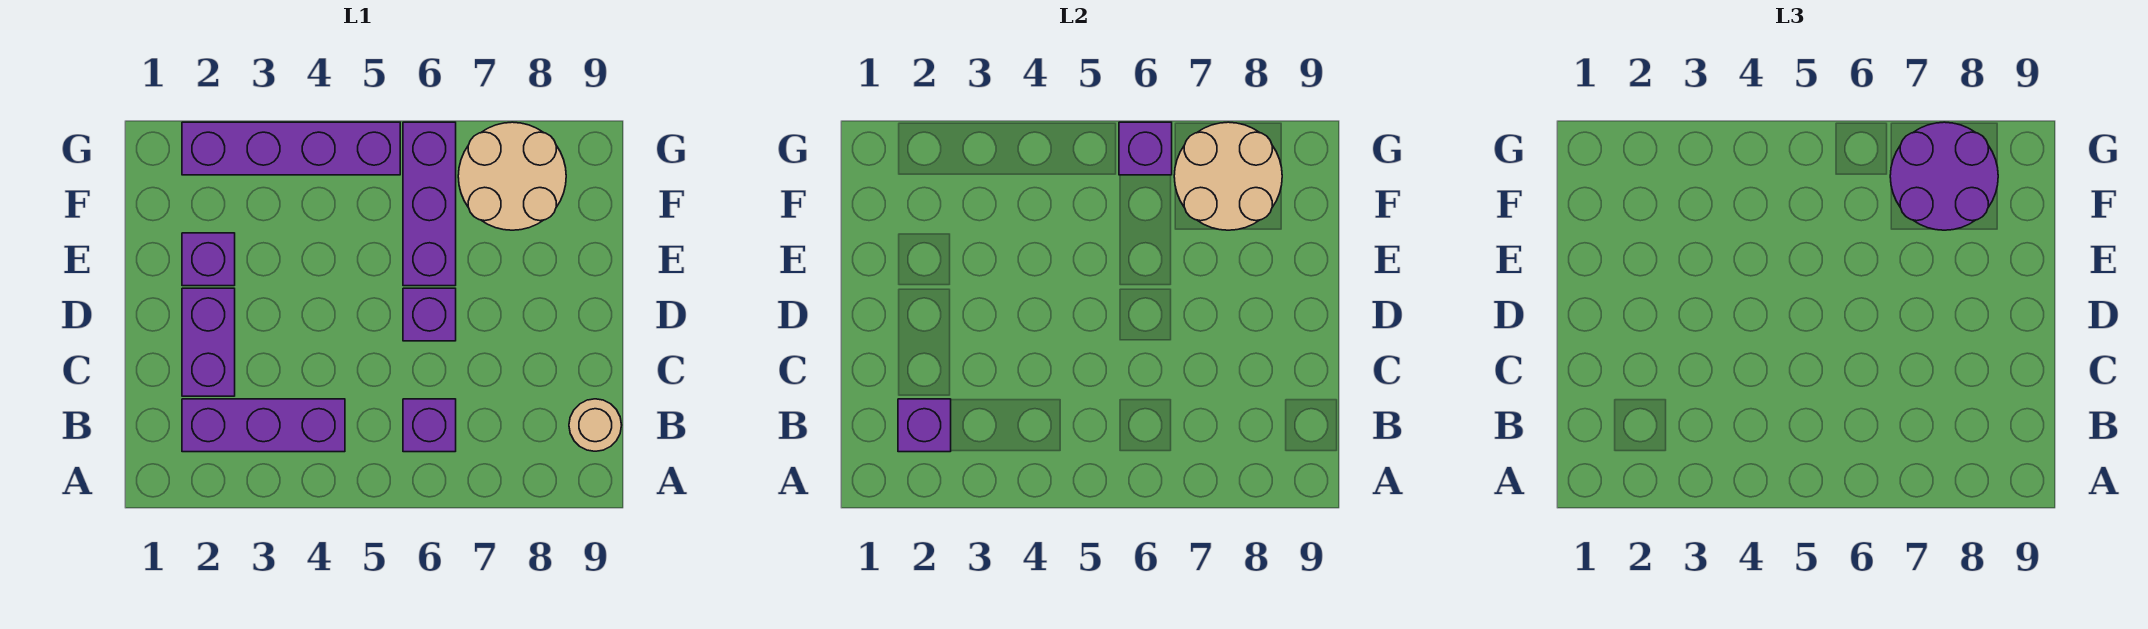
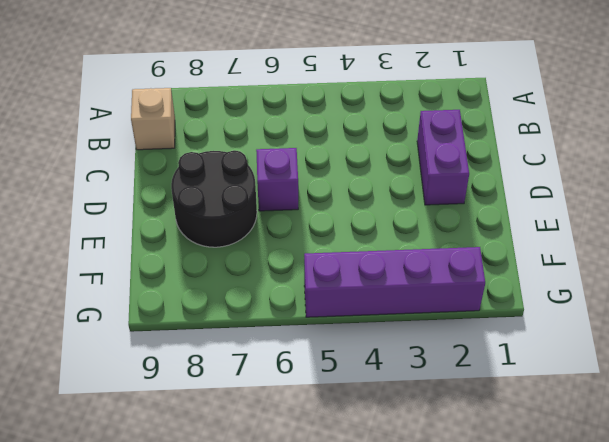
tan 1x1 brick [131,88,175,150] -> tan 1x1 round brick [569,399,622,451]
black 2x2 round brick [171,151,257,247] -> none
none -> purple 1x3 brick [182,399,345,452]
none -> purple 1x1 brick [403,399,456,452]
none -> purple 1x1 brick [182,233,235,286]

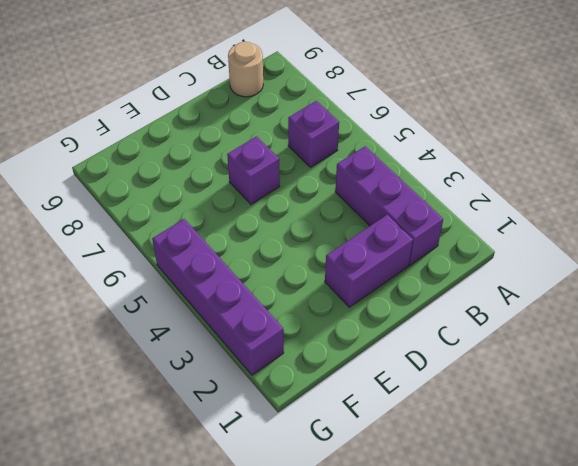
none -> purple 1x1 brick [182,233,235,286]
none -> purple 1x3 brick [403,122,456,286]
none -> tan 2x2 round brick [458,122,566,230]

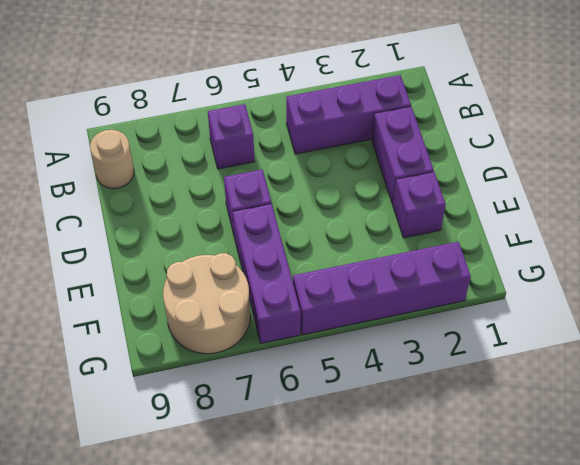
none -> purple 1x1 brick [898,399,951,452]
none -> tan 2x2 round brick [1174,122,1282,230]
none -> purple 1x1 brick [1119,122,1172,175]

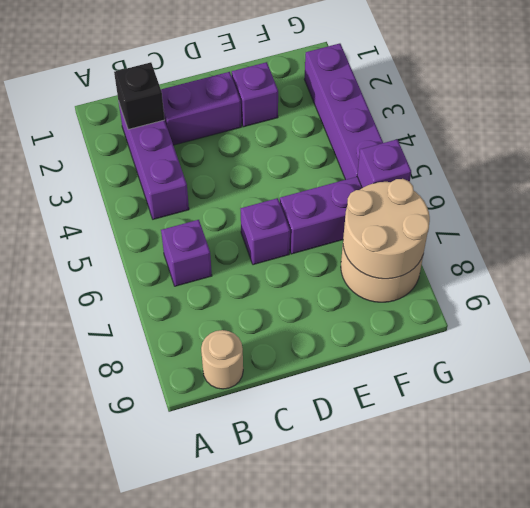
black 1x1 brick [114,62,165,129] -> purple 1x1 brick [898,399,951,452]
none -> purple 2x2 round brick [1890,122,1998,230]

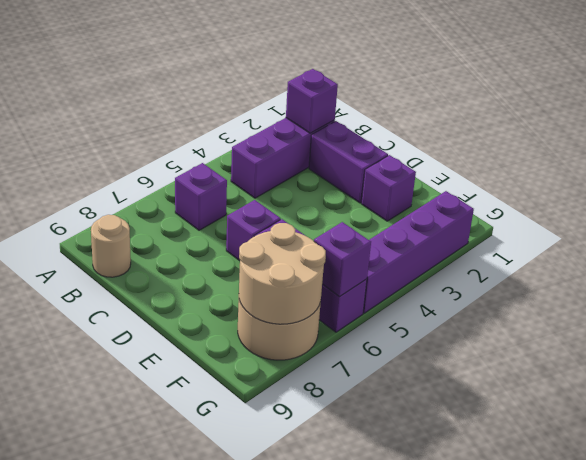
none -> purple 2x2 round brick [1890,122,1998,230]

